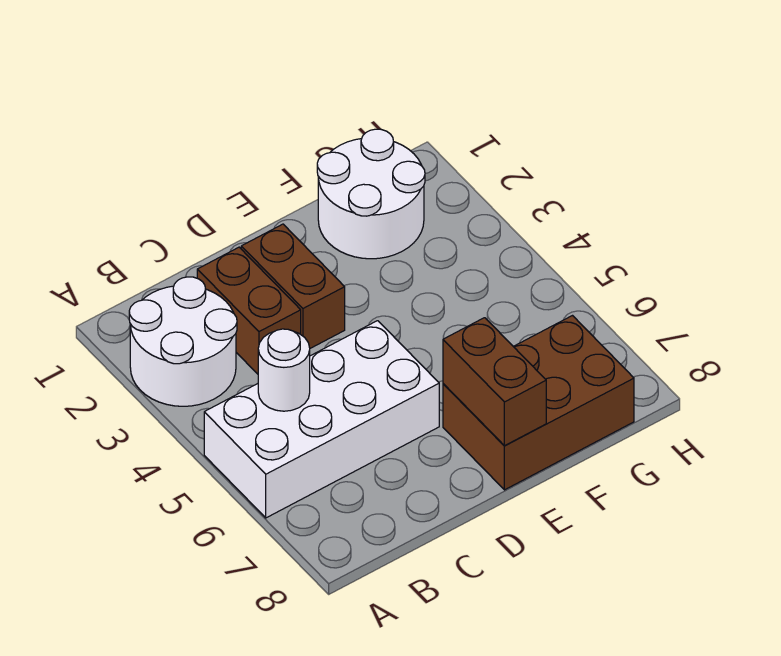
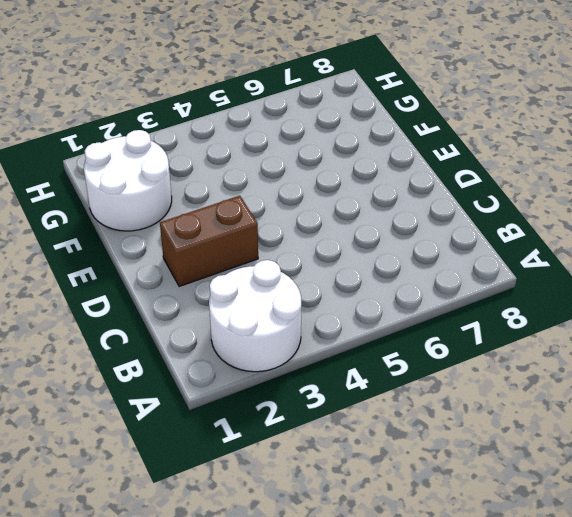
none -> white 2x4 brick [204,321,439,518]
none -> brown 1x2 brick [197,247,301,374]

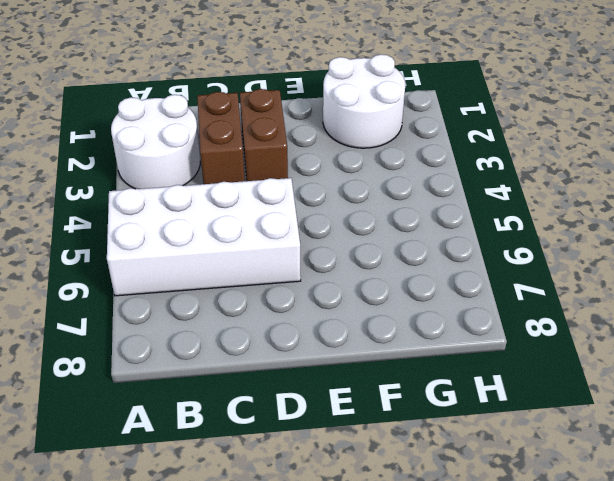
none -> brown 2x3 brick [443,316,634,490]
none -> white 1x1 round brick [258,329,310,411]

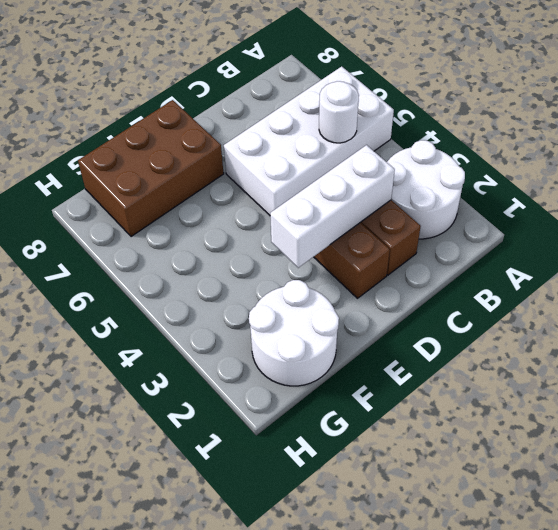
white 1x3 brick [270,145,395,268] -> none
none -> brown 1x2 brick [443,318,546,446]

